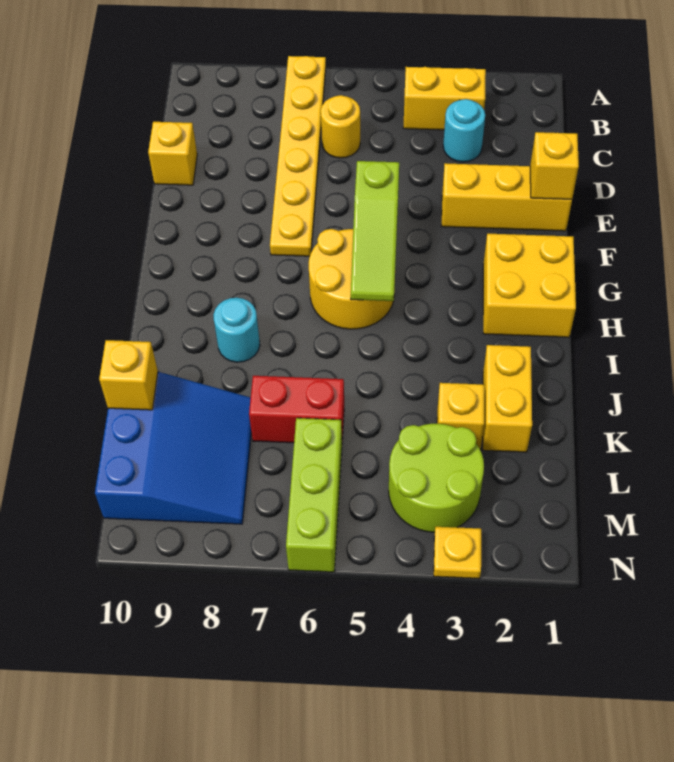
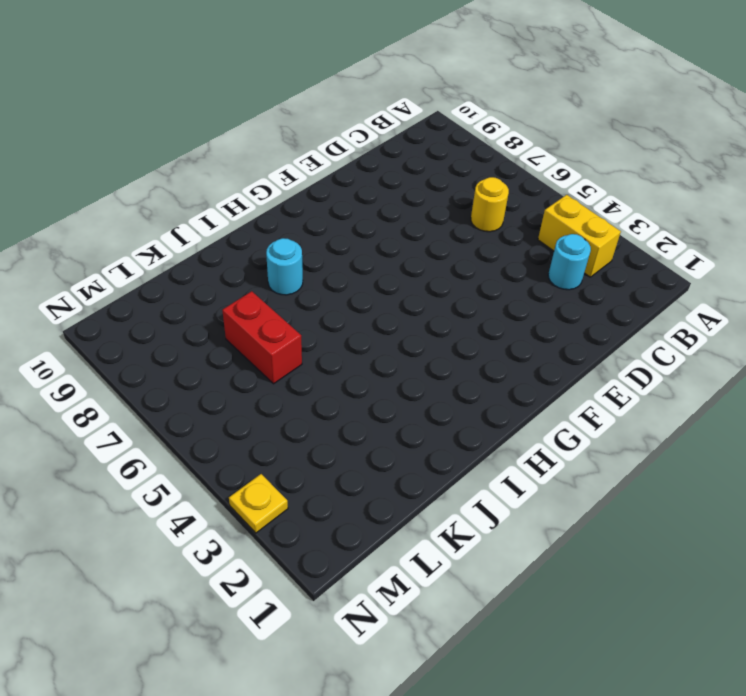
none -> yellow 1x6 plate [270,56,326,256]
none -> yellow 1x1 brick [148,122,197,185]
none -> yellow 1x3 brick [442,163,572,231]

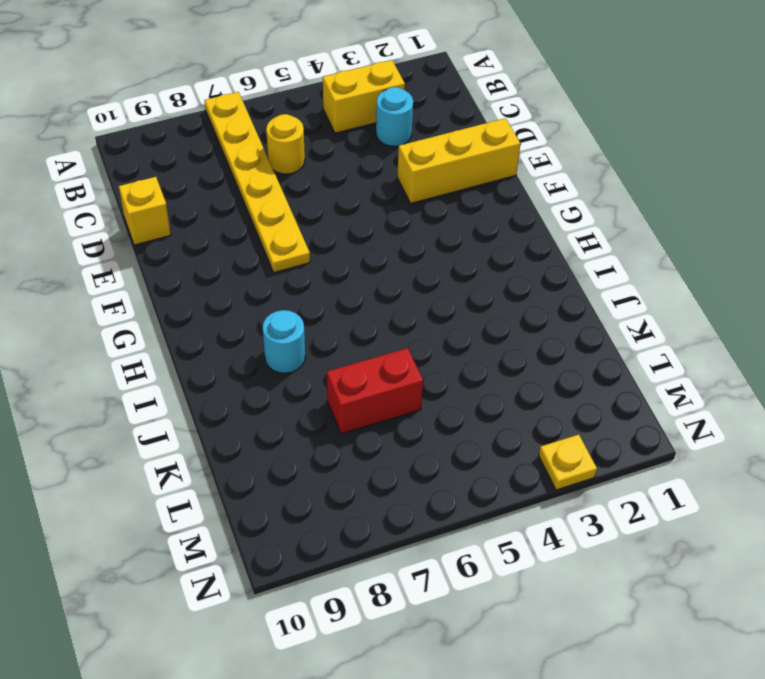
none -> yellow 2x2 brick [483,234,576,337]
none -> yellow 2x2 round brick [309,229,395,329]
none -> yellow 1x2 brick [483,345,532,452]

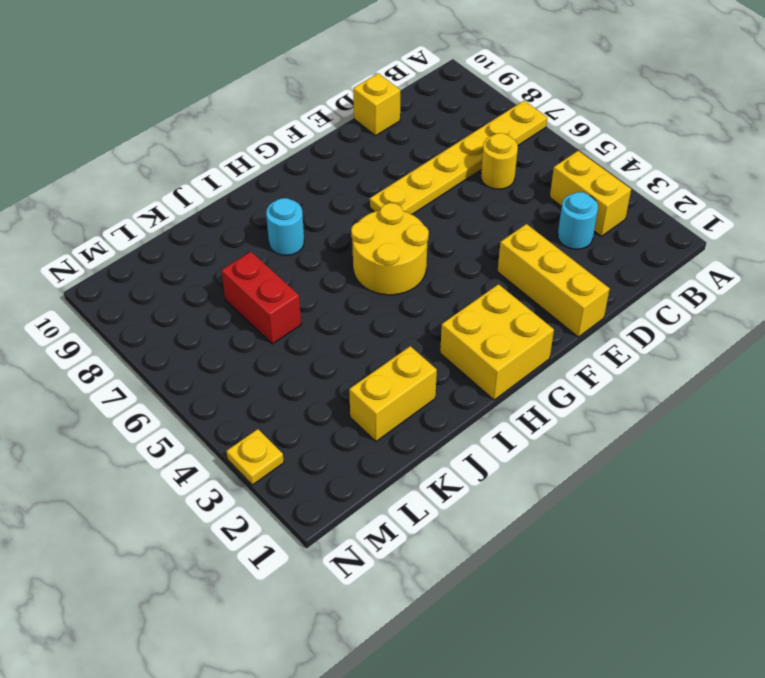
none -> yellow 1x1 brick [437,383,484,450]
none -> blue 3x3 slope [95,372,251,524]
none -> lime 2x2 round brick [389,424,484,532]

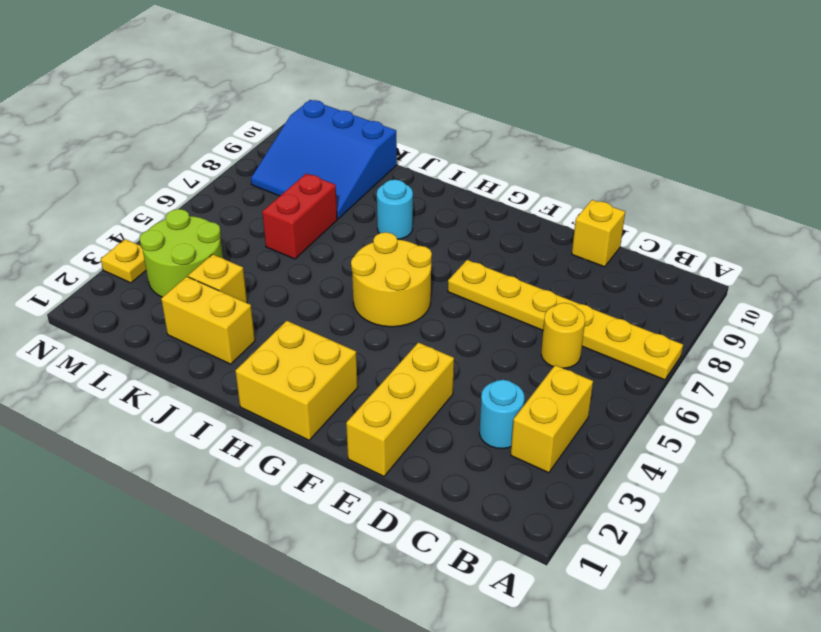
none -> lime 1x3 brick [286,418,342,572]
none -> yellow 1x1 brick [530,132,579,199]
none -> lime 1x3 slope [351,161,399,301]

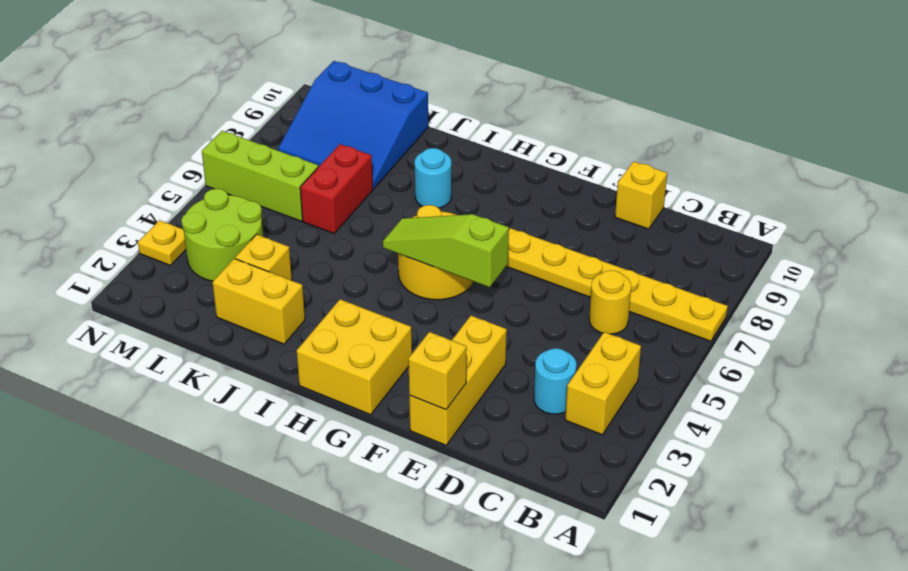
none -> yellow 1x1 brick [99,340,158,410]

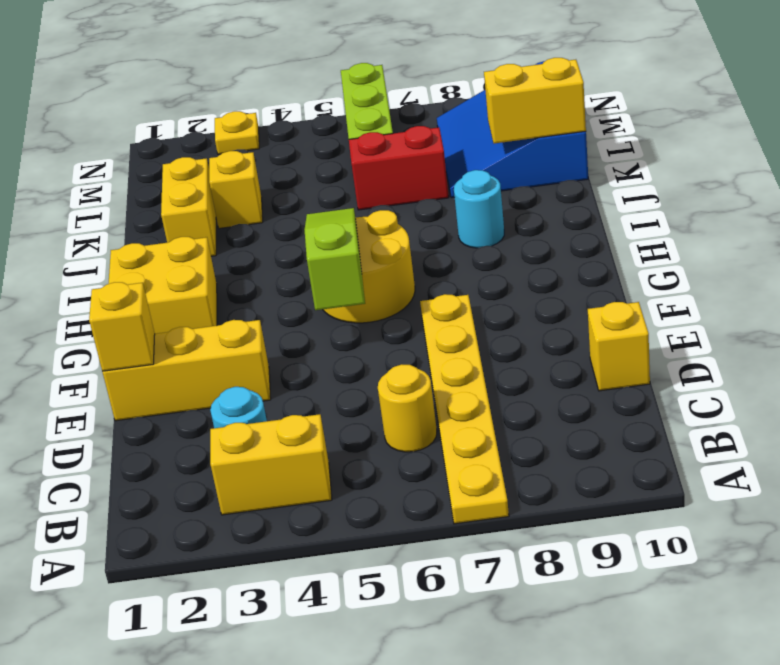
yellow 1x2 brick [484,58,586,144] -> yellow 1x1 brick [99,340,158,410]
none -> lime 2x2 round brick [389,424,484,532]

